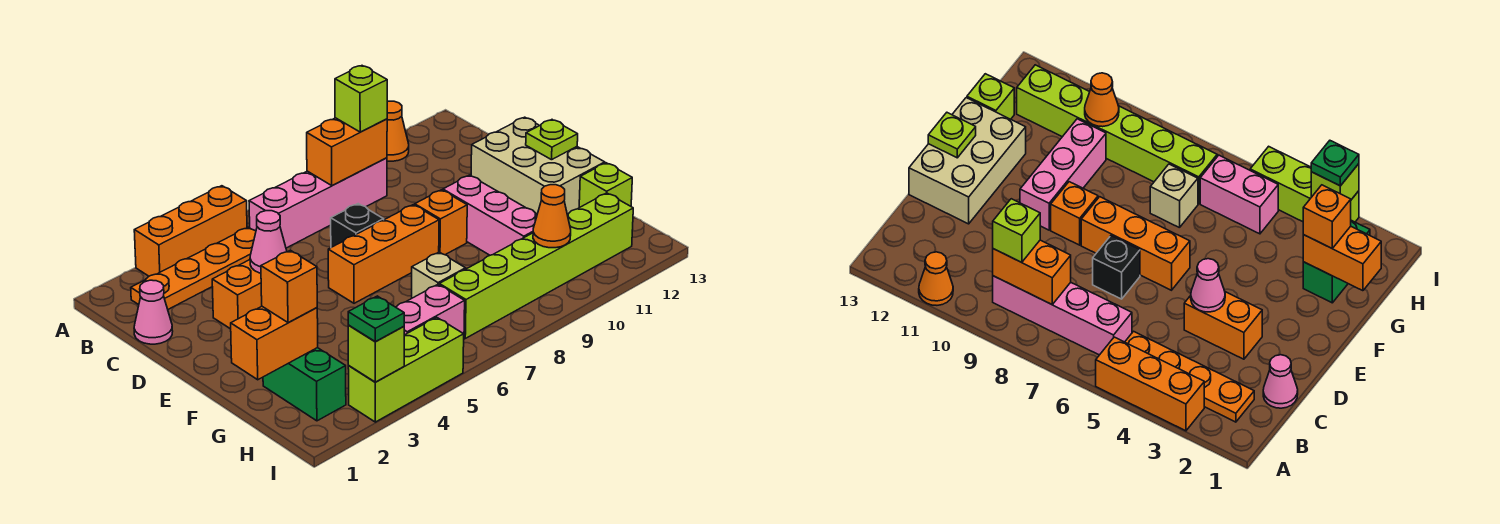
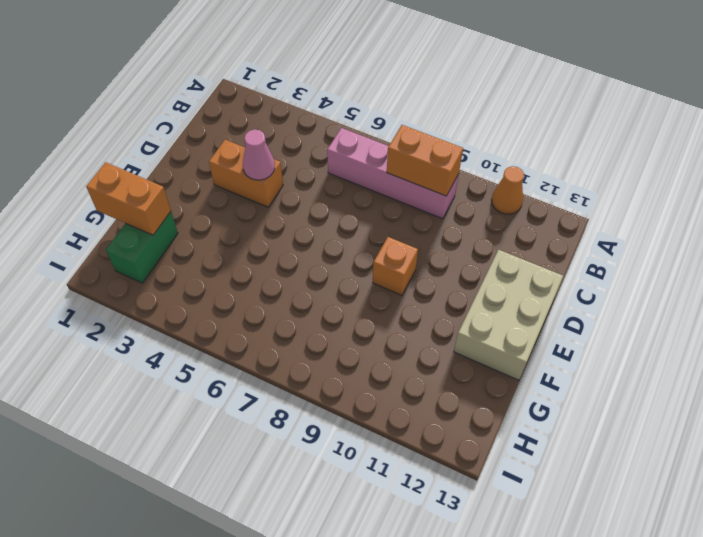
none -> orange 1x3 brick [134,186,247,276]
none -> orange 1x4 plate [131,227,256,309]
none -> pink 1x1 cone [134,280,173,344]

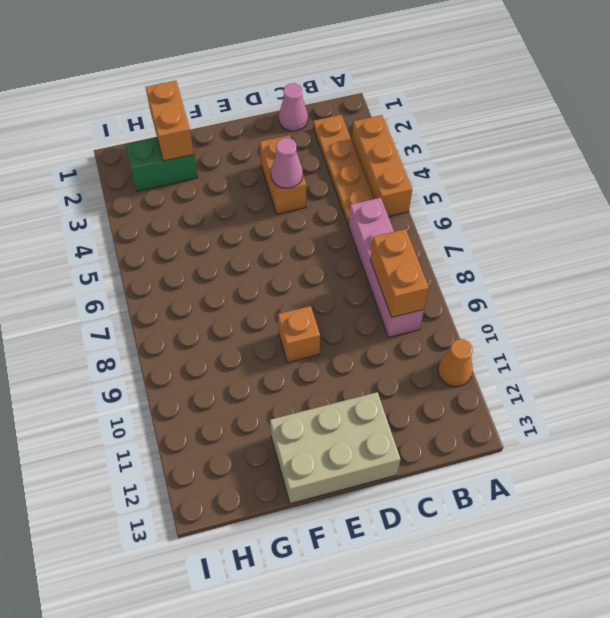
none -> black 1x1 brick [331,204,384,247]
none -> orange 1x3 brick [328,205,439,303]
none -> pink 1x3 brick [443,175,537,255]

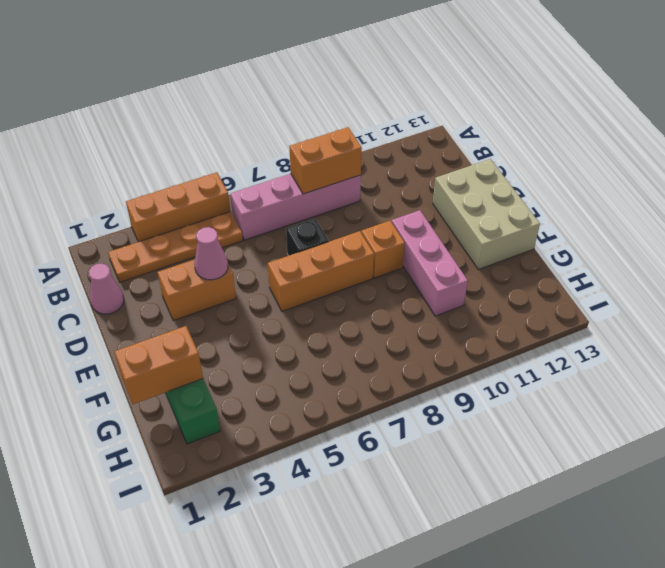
none -> orange 1x1 cone [387,101,409,161]
none -> tan 1x1 brick [412,252,466,298]
none -> lime 1x1 brick [579,163,632,207]

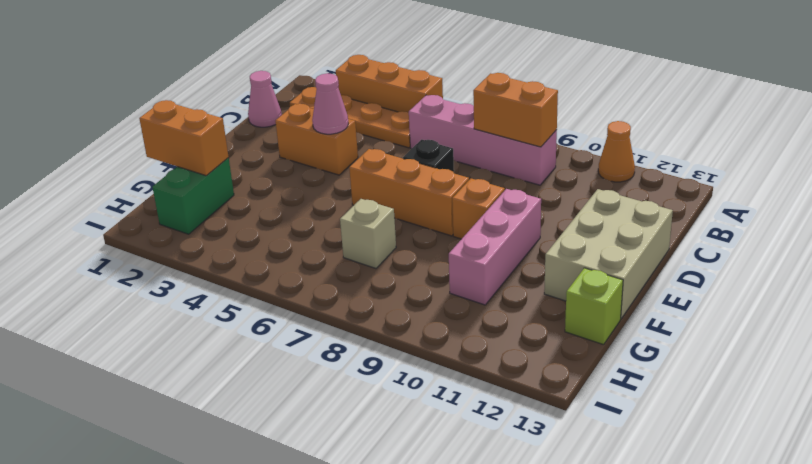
none -> pink 1x2 brick [396,285,465,335]
none -> lime 1x6 brick [439,193,633,338]
none -> lime 1x3 brick [348,317,464,422]

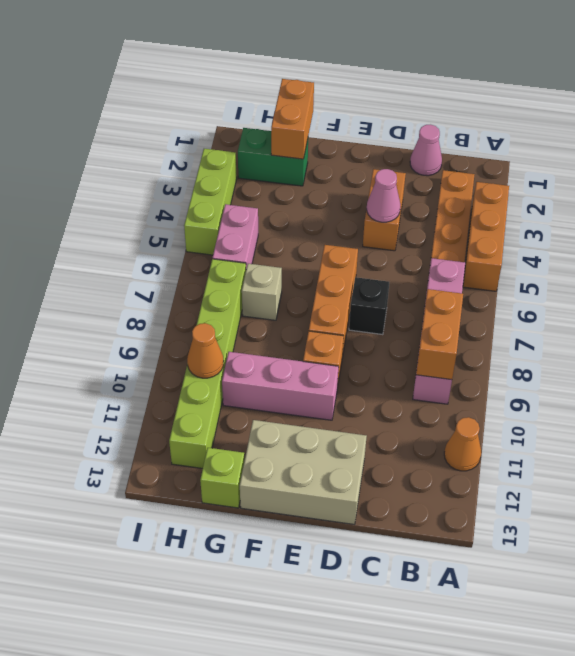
none -> lime 1x1 plate [526,120,578,160]
none -> lime 1x1 brick [348,325,404,382]
none -> lime 1x1 brick [335,66,387,132]

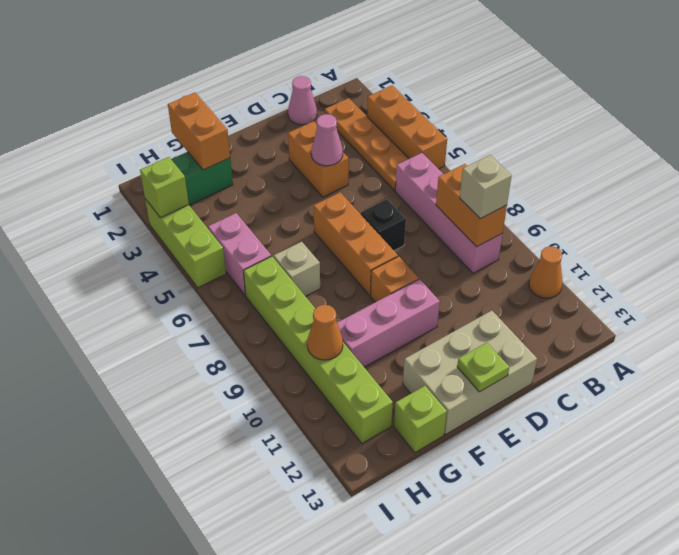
tan 1x1 brick [460,155,511,219] -> lime 1x1 brick [335,66,387,132]
none -> orange 1x1 brick [261,250,317,323]
none -> green 1x1 plate [348,296,404,342]

